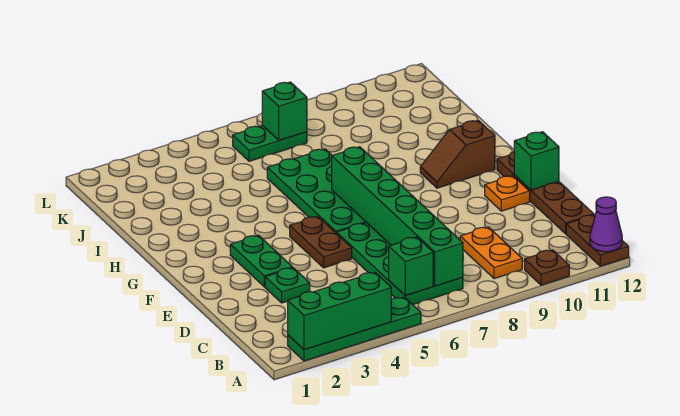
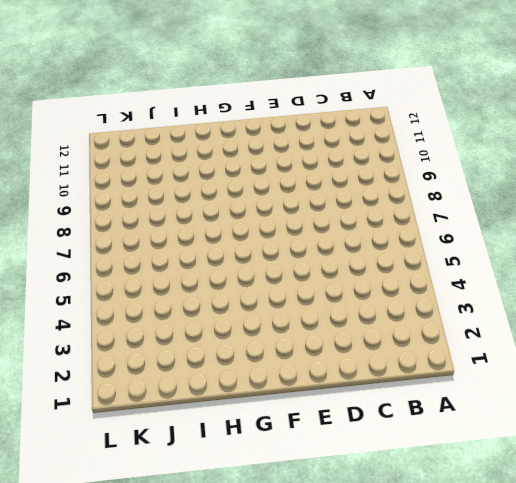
none -> green 1x4 plate [288,297,421,361]
none -> brown 1x1 plate [525,250,569,285]
none -> brown 1x2 plate [566,215,629,266]

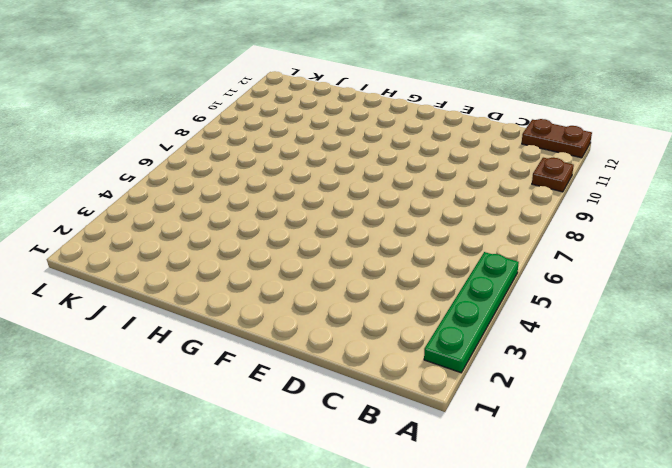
none -> green 2x4 plate [337,222,463,305]
none -> orange 1x2 plate [460,227,522,279]
none -> brown 1x4 plate [497,152,594,234]

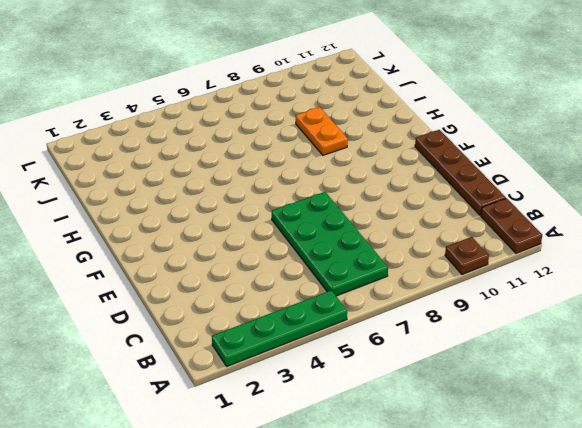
orange 1x2 plate [296,107,348,155] -> orange 1x2 plate moved to [460,227,522,279]
none -> green 1x1 plate [265,268,310,303]
none -> green 1x2 plate [230,235,292,287]
none -> brown 1x2 plate [290,216,352,268]

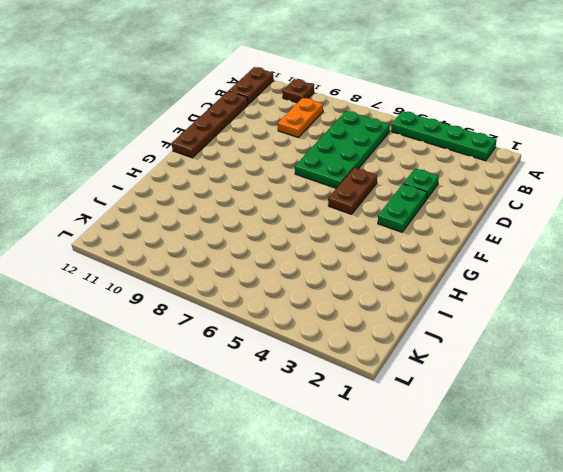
none -> orange 1x1 plate [485,176,530,211]
none -> green 2x4 plate [267,149,366,234]
none -> brown 1x2 slope [420,120,495,188]

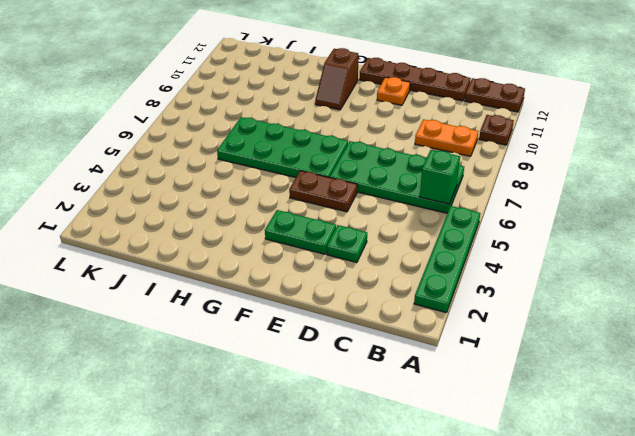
none -> green 1x2 plate [233,125,307,161]
none -> green 1x3 brick [288,272,391,350]
none -> purple 1x1 cone [590,197,622,252]

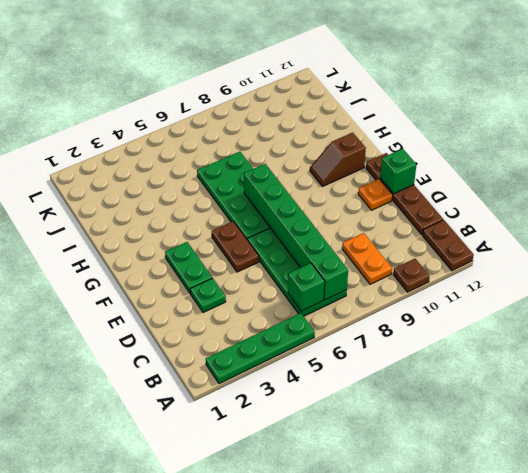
none -> green 1x2 plate [233,125,307,161]
none -> green 1x3 brick [288,272,391,350]
none -> purple 1x1 cone [590,197,622,252]

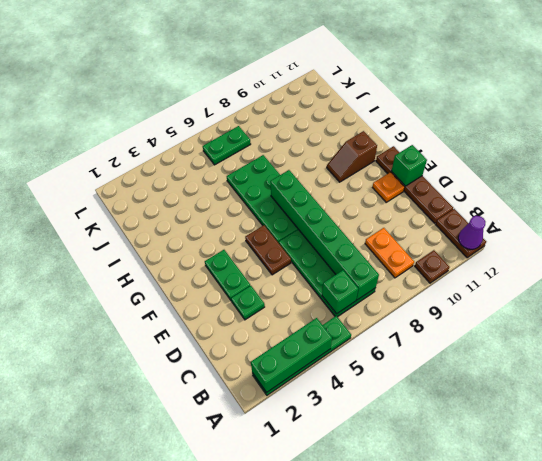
none -> green 1x1 brick [262,82,307,140]

